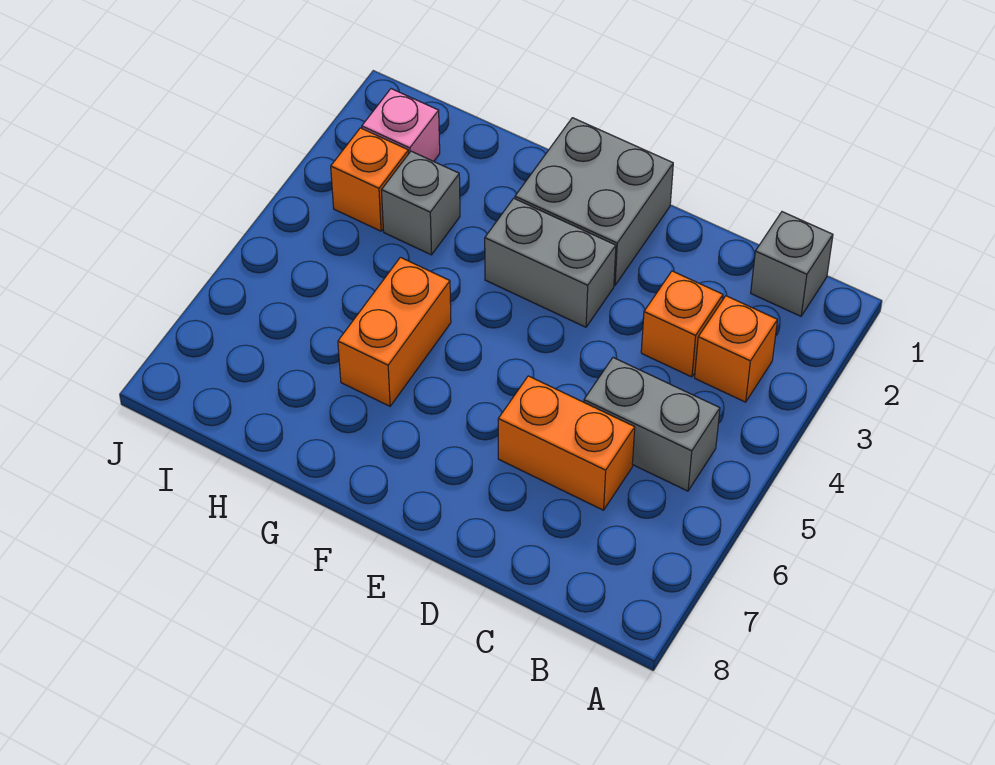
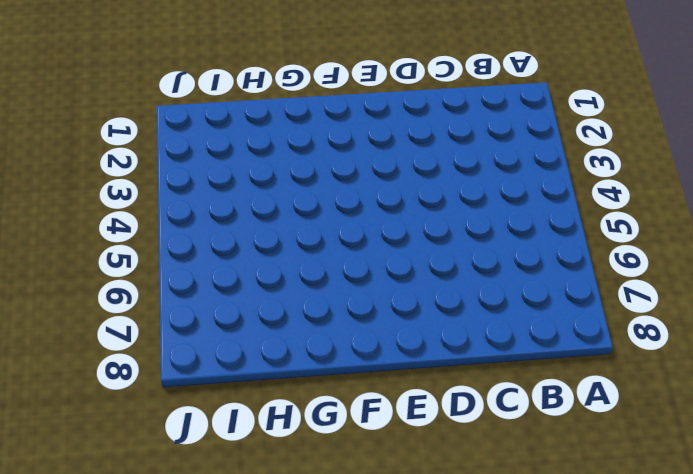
none -> grey 1x1 brick [751,212,833,316]
none -> orange 1x1 brick [695,296,777,402]

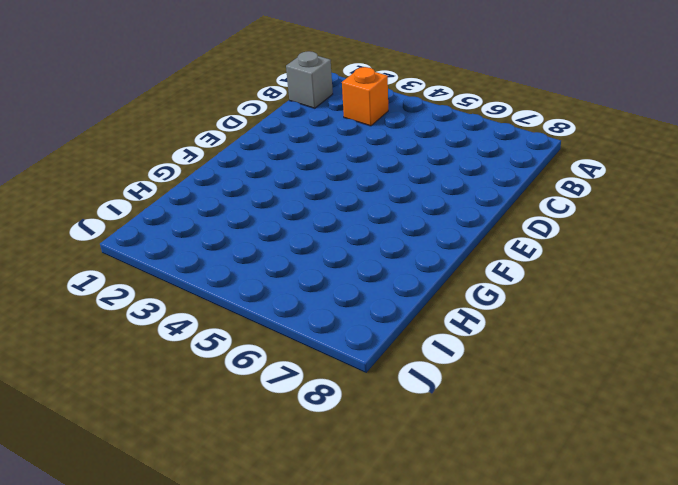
none -> grey 1x2 brick [584,358,720,491]
none -> orange 1x1 brick [641,271,723,377]

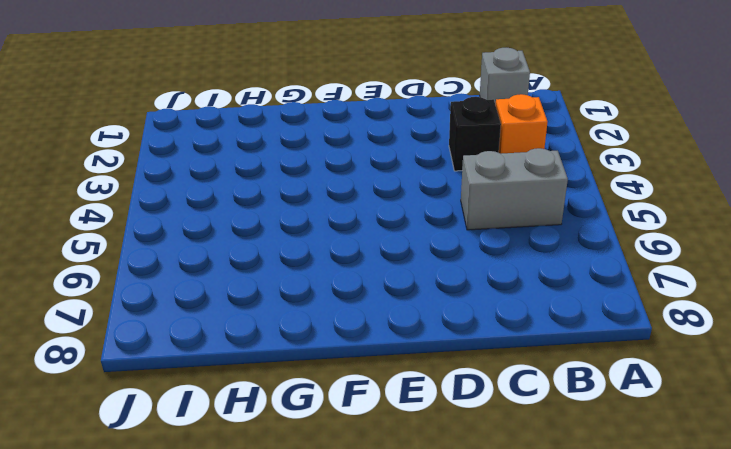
black 1x1 brick [449,97,501,171] -> orange 1x1 brick [641,271,723,377]
none -> orange 1x2 brick [498,376,635,510]
none -> grey 2x2 brick [515,118,673,285]

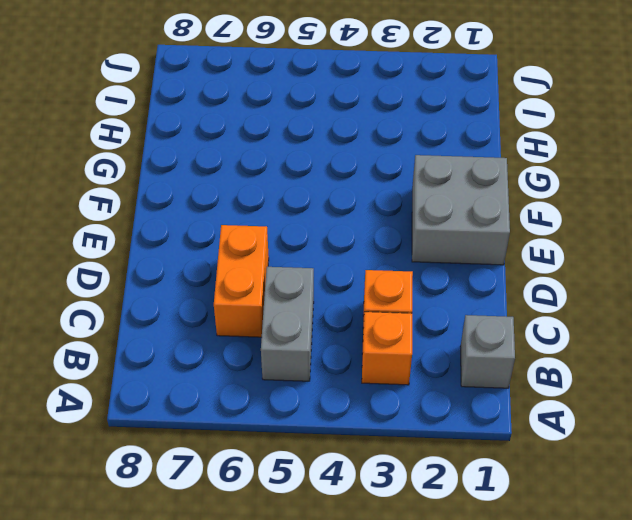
none -> grey 1x2 brick [485,198,616,327]
none -> orange 1x2 brick [338,257,451,406]

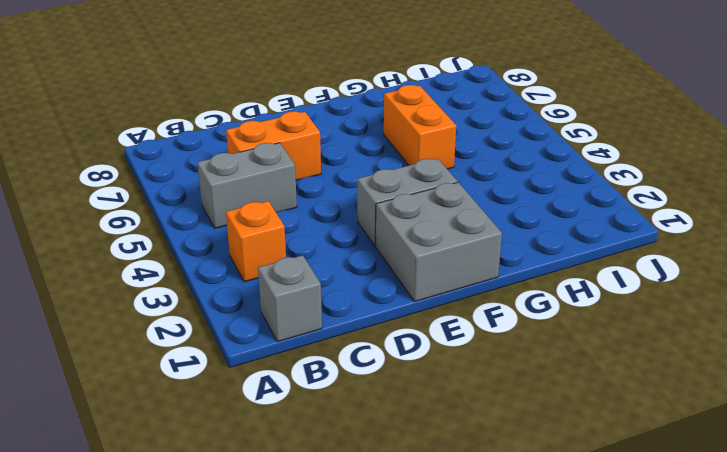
none -> orange 1x1 brick [641,271,723,377]
none -> grey 1x1 brick [382,151,460,255]

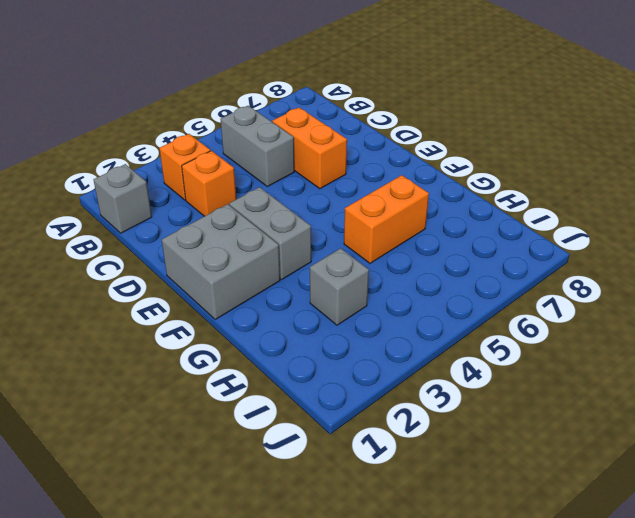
none -> pink 1x1 brick [362,89,440,161]
none -> orange 1x1 brick [331,128,409,231]

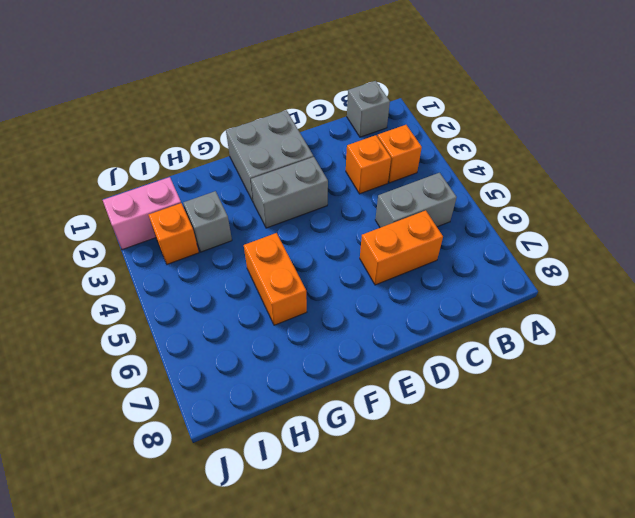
pink 1x2 brick [103,177,181,250] -> pink 1x1 brick [362,89,440,161]

